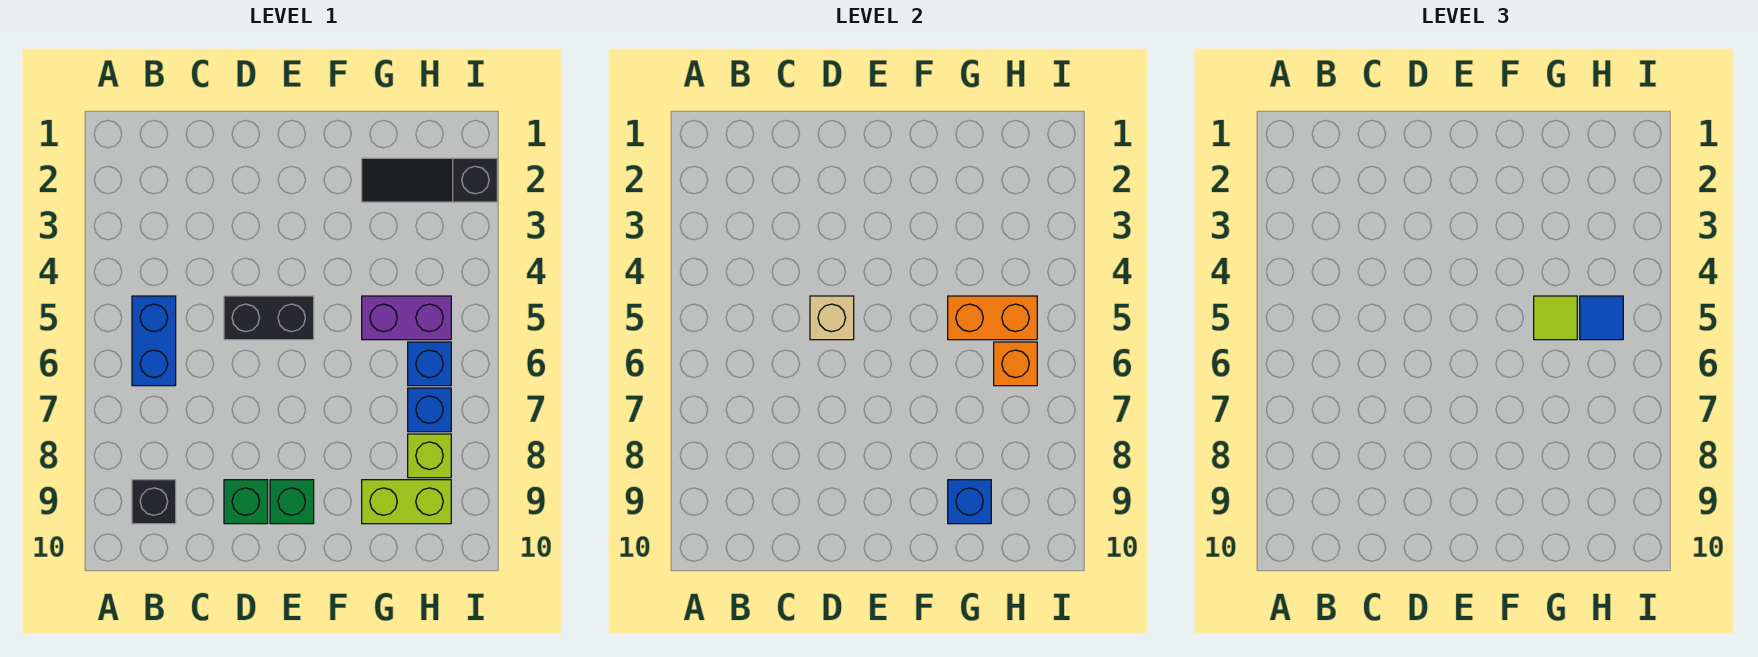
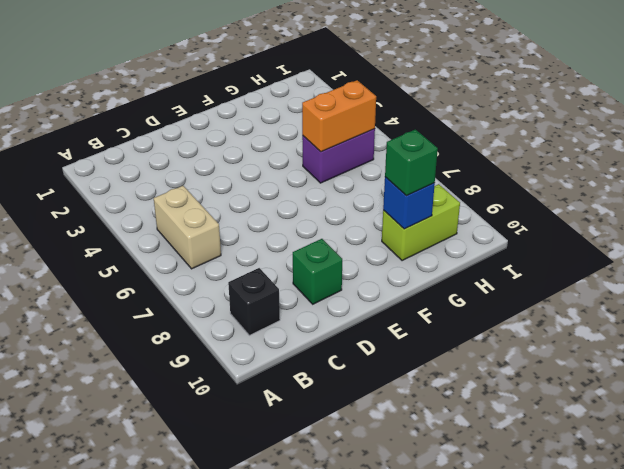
tan 1x2 brick [154,186,221,269] -> blue 1x2 brick [132,296,176,386]
green 1x1 brick [385,129,438,196] -> green 1x1 brick moved to [270,480,314,524]
none -> black 1x2 brick [224,296,314,340]
none -> black 1x3 slope [362,158,497,202]
none -> blue 1x1 brick [408,342,451,386]

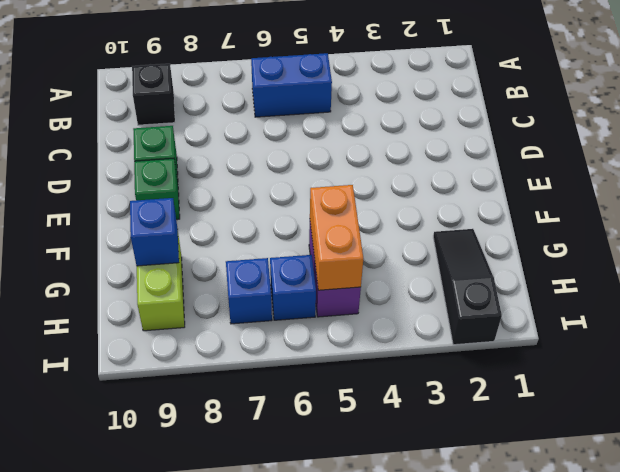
none -> black 1x2 brick [224,296,314,340]
none -> lime 1x1 brick [408,434,451,478]
none -> tan 1x1 brick [810,296,854,340]

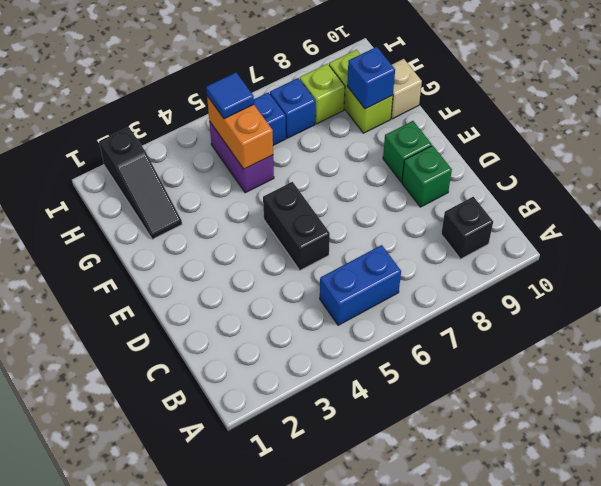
tan 1x1 brick [391,59,422,119] -> tan 1x1 brick moved to [810,296,854,340]
none -> orange 1x1 brick [994,342,1037,386]
none -> lime 1x1 tile [1534,296,1577,340]

